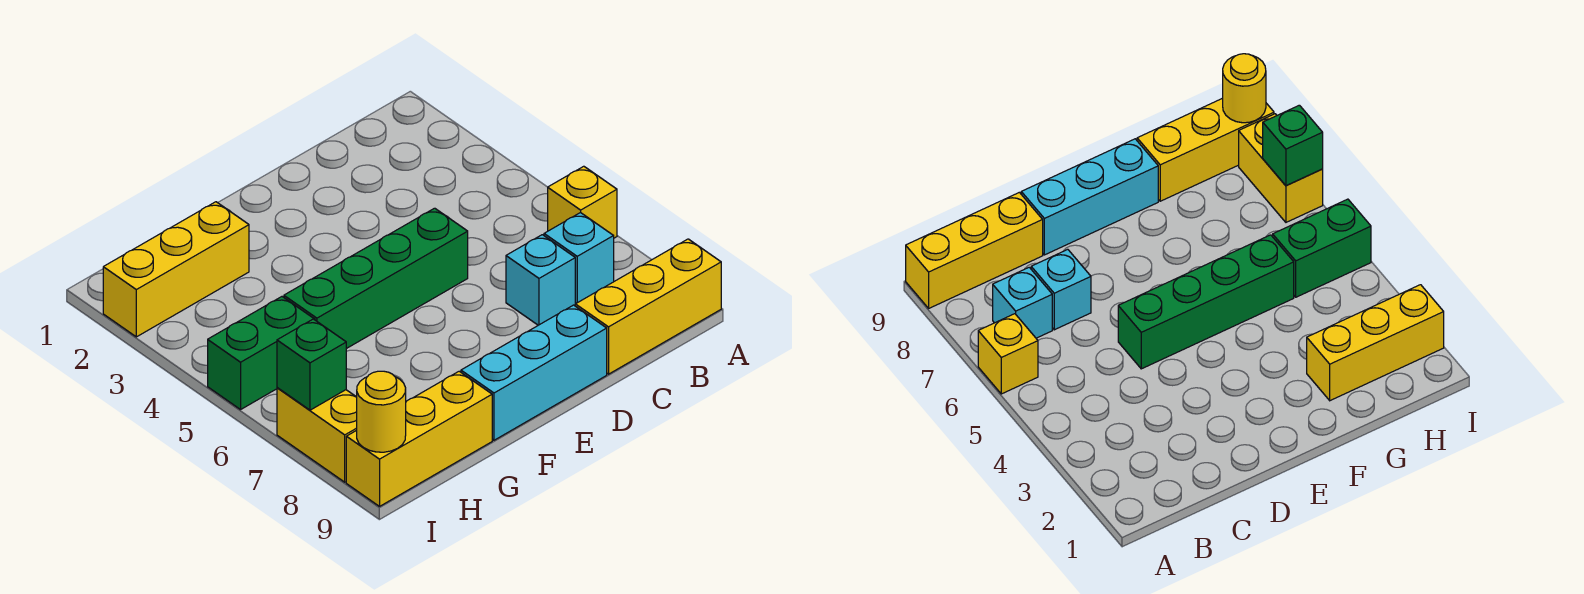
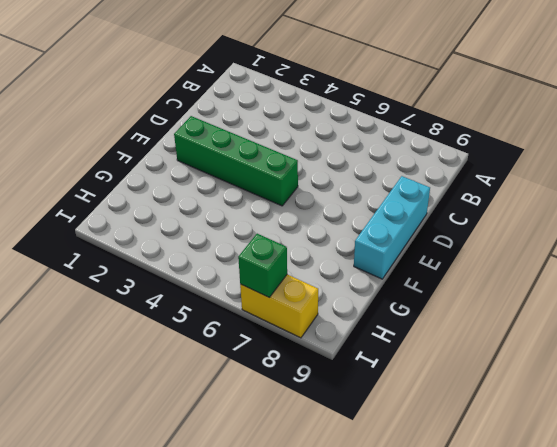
green 1x4 brick [174,116,298,206] -> green 1x4 brick turned to [284,208,468,349]
none -> yellow 1x1 brick [548,166,617,238]
none -> yellow 1x3 brick [575,239,721,374]
none -> cyan 1x1 brick [544,212,614,303]

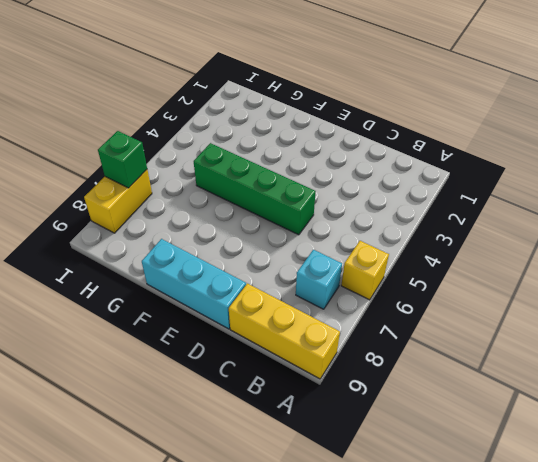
none -> cyan 1x1 brick [506,235,575,325]
none -> yellow 1x3 brick [103,202,249,337]
none -> yellow 1x3 brick [346,371,492,506]

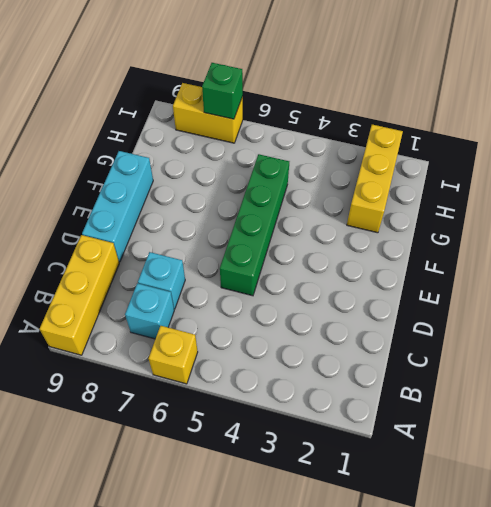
none -> yellow 1x3 brick [346,371,492,506]
none -> green 1x2 brick [208,297,315,409]
none -> yellow 1x1 round brick [357,371,406,452]

